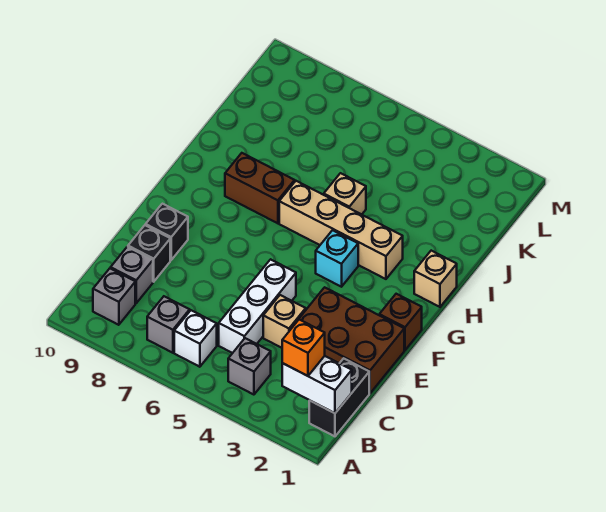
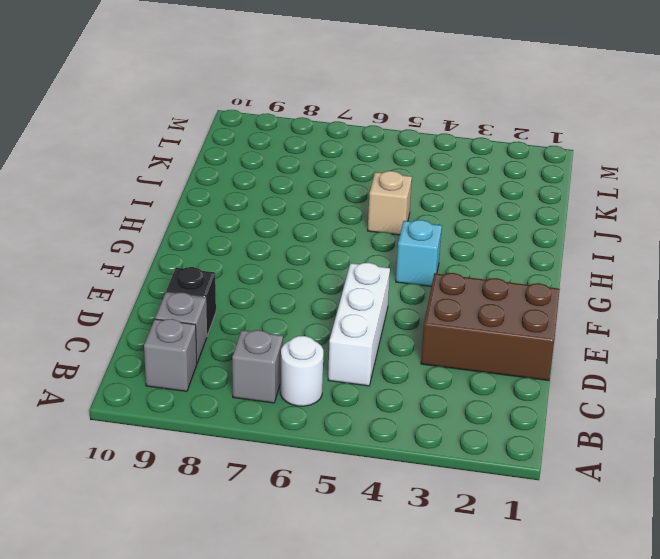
white 1x1 round brick [280,336,323,406] -> white 1x1 brick [174,310,217,367]
none -> black 1x2 brick [309,358,369,436]
none -> grey 1x1 brick [228,338,271,395]
none -> tan 1x1 brick [263,295,306,348]

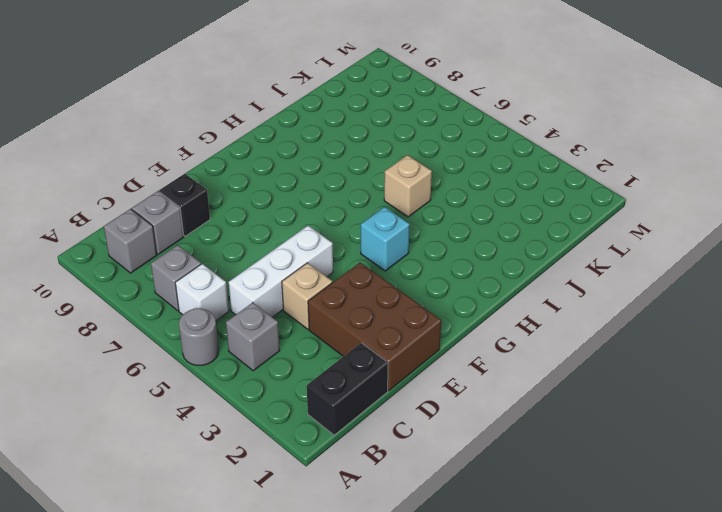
grey 1x1 round brick [179,308,219,365] -> none
none -> black 1x1 brick [146,204,188,260]
none -> brown 1x1 brick [379,294,422,350]
none -> tan 1x1 brick [414,251,457,307]

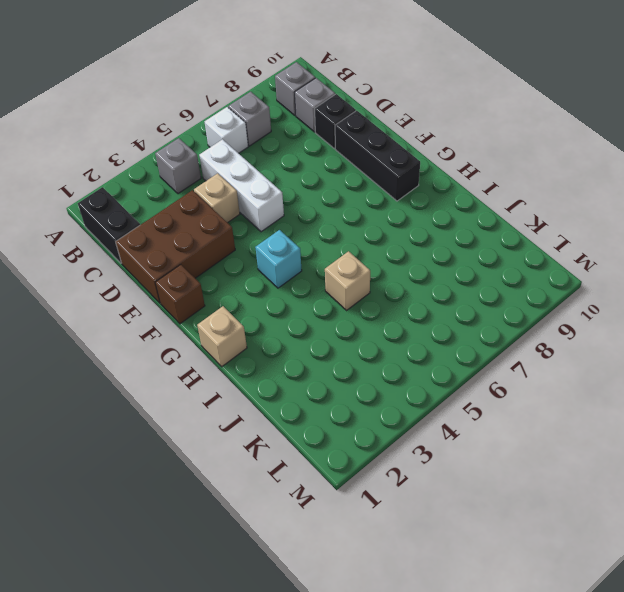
black 1x3 brick [335,111,420,201] -> black 1x1 brick [146,204,188,260]
none -> tan 1x4 brick [279,181,403,279]
none -> brown 1x2 brick [225,153,295,223]
none -> white 1x2 brick [282,356,352,413]

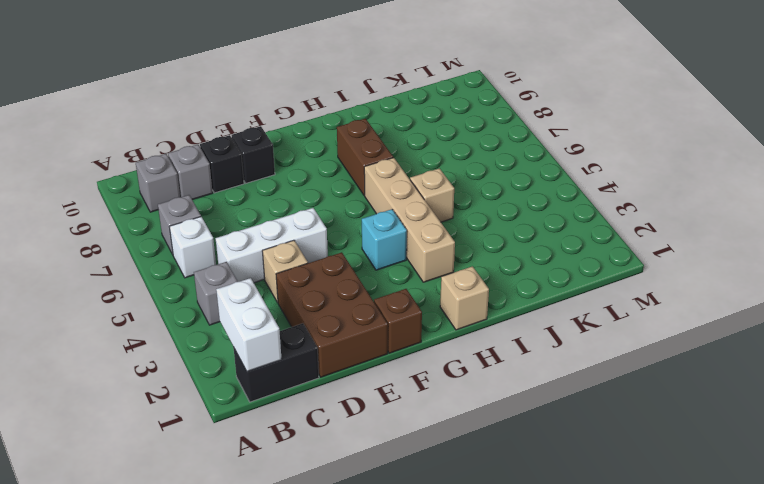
none -> orange 1x1 brick [282,319,325,376]

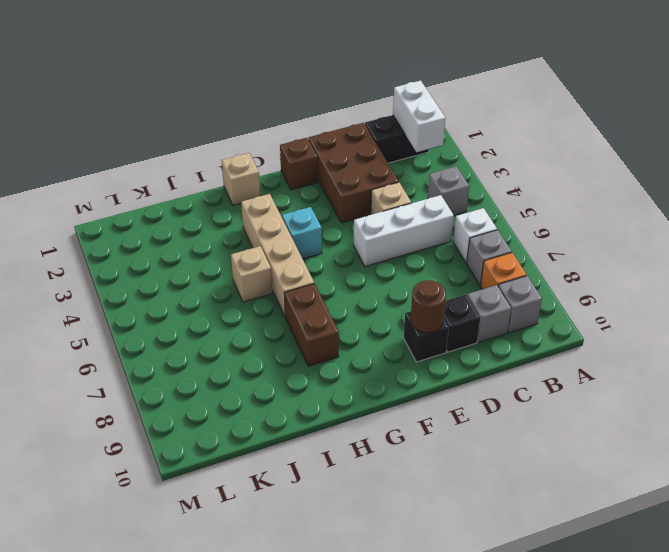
orange 1x1 brick [481,253,527,289] -> orange 1x1 brick moved to [282,319,325,376]
brown 1x1 round brick [411,280,446,333] -> none

